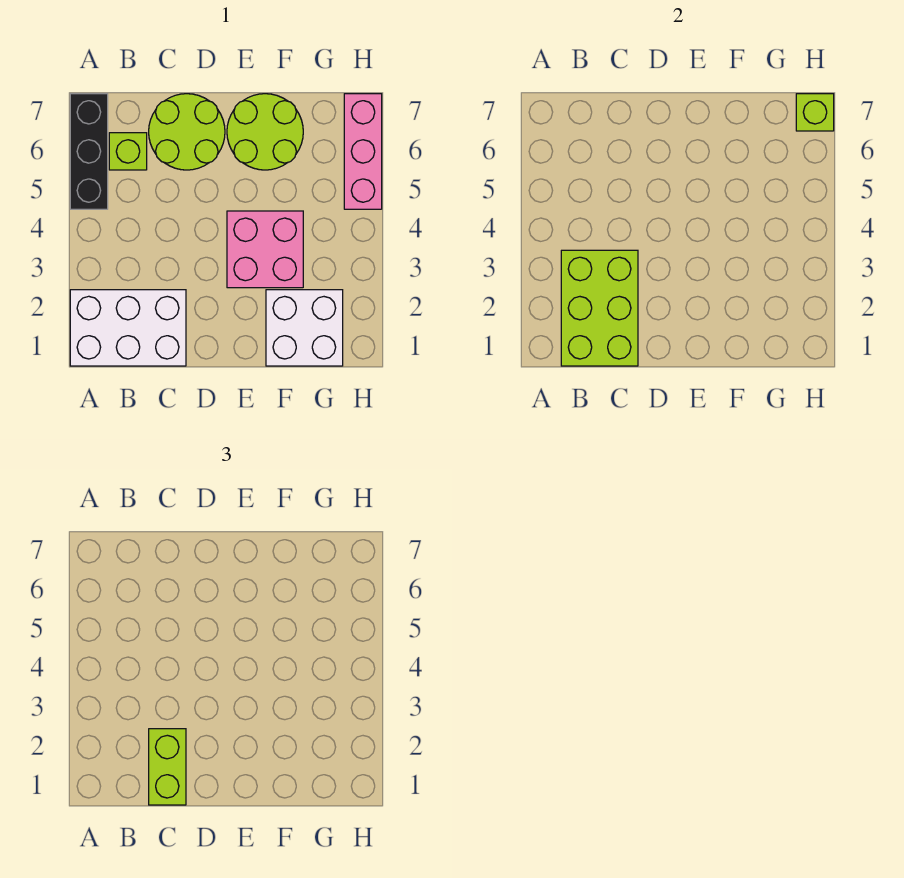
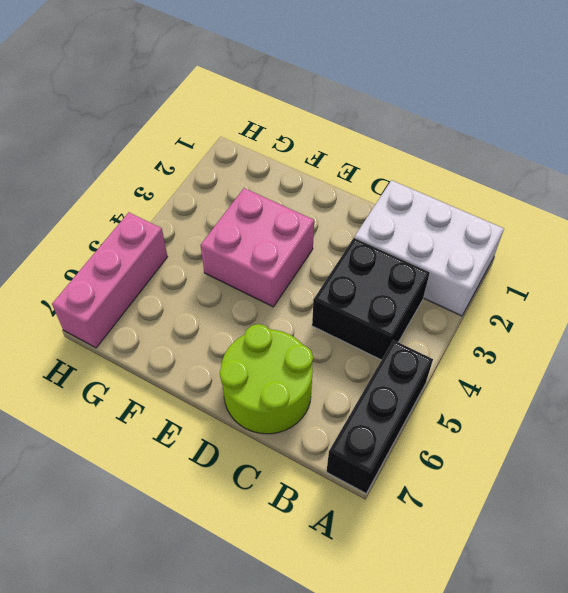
black 2x2 brick [312,238,430,360] -> none
none -> lime 1x1 brick [109,133,147,170]
none -> lime 2x2 round brick [227,94,303,170]

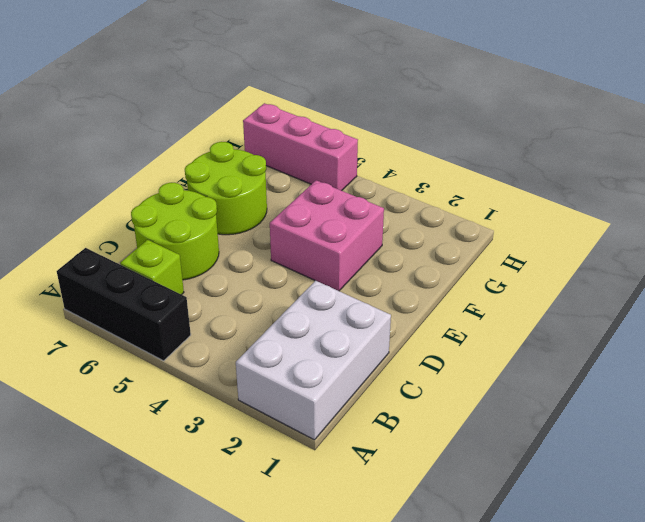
none -> white 2x2 brick [266,290,343,366]
none -> lime 2x3 brick [561,250,638,366]

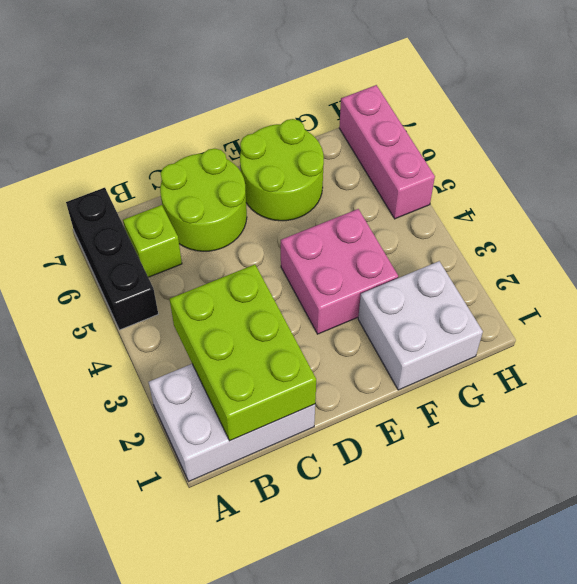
none -> lime 1x1 brick [796,94,834,131]
none -> lime 1x2 brick [149,729,186,805]

